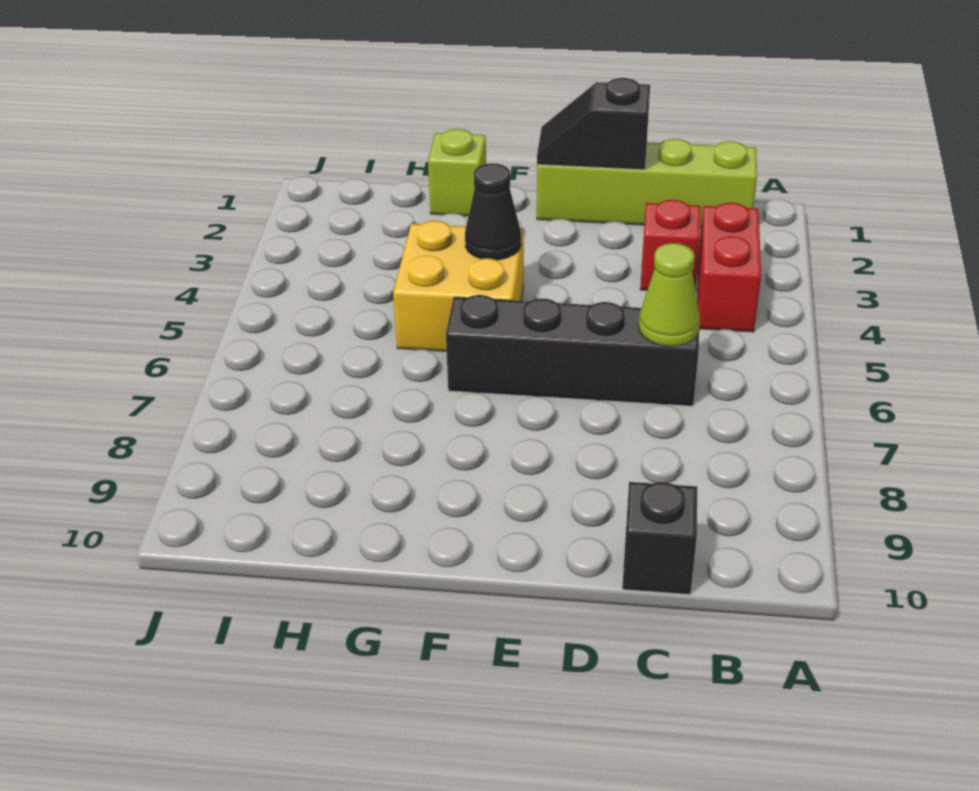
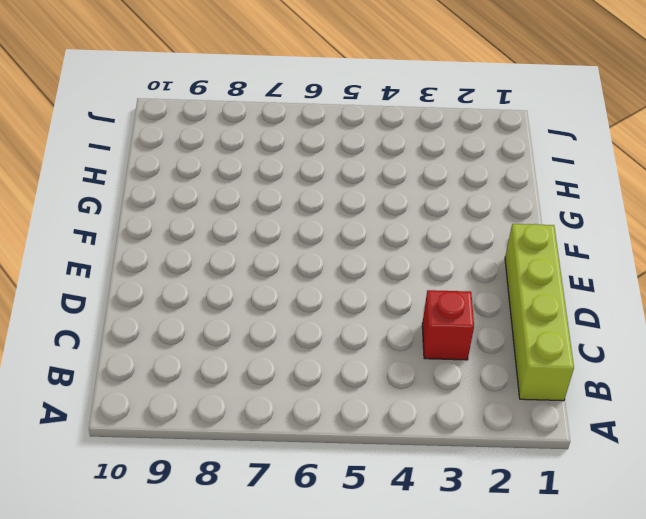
none -> red 1x2 brick [698,203,761,332]
none -> black 1x4 brick [446,295,699,406]

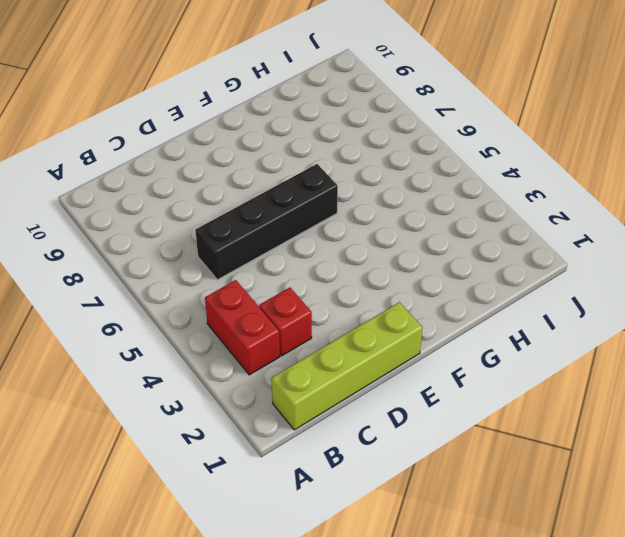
none -> black 1x1 brick [622,482,697,595]
none -> yellow 2x2 brick [393,221,524,351]

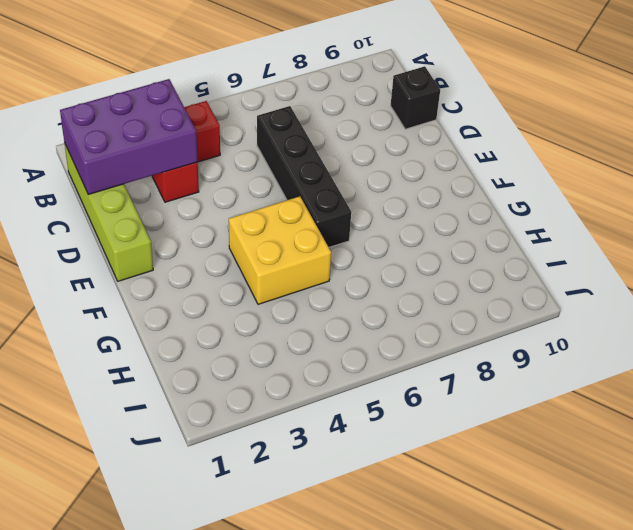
purple 2x3 brick [60,79,198,195] -> none
none -> lime 1x1 brick [428,129,486,216]
none -> lime 1x1 cone [638,243,700,346]

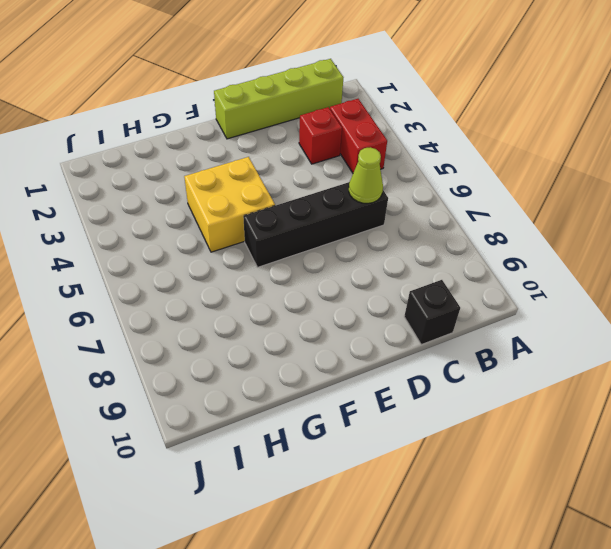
none -> lime 1x1 brick [428,129,486,216]
none -> black 1x2 slope [537,78,650,170]

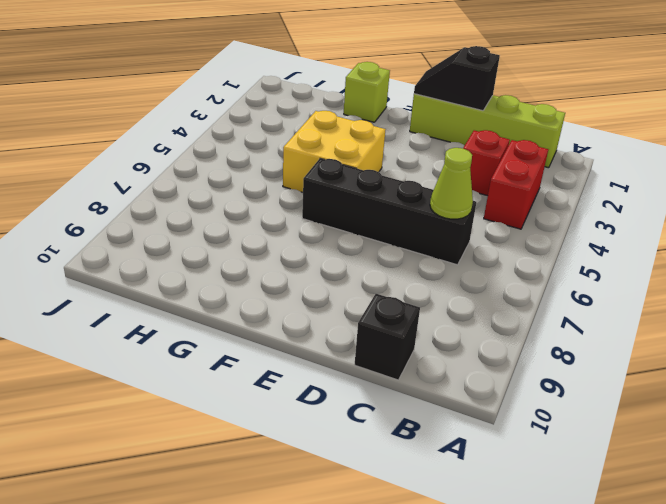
none -> black 1x1 cone [465,163,521,260]

